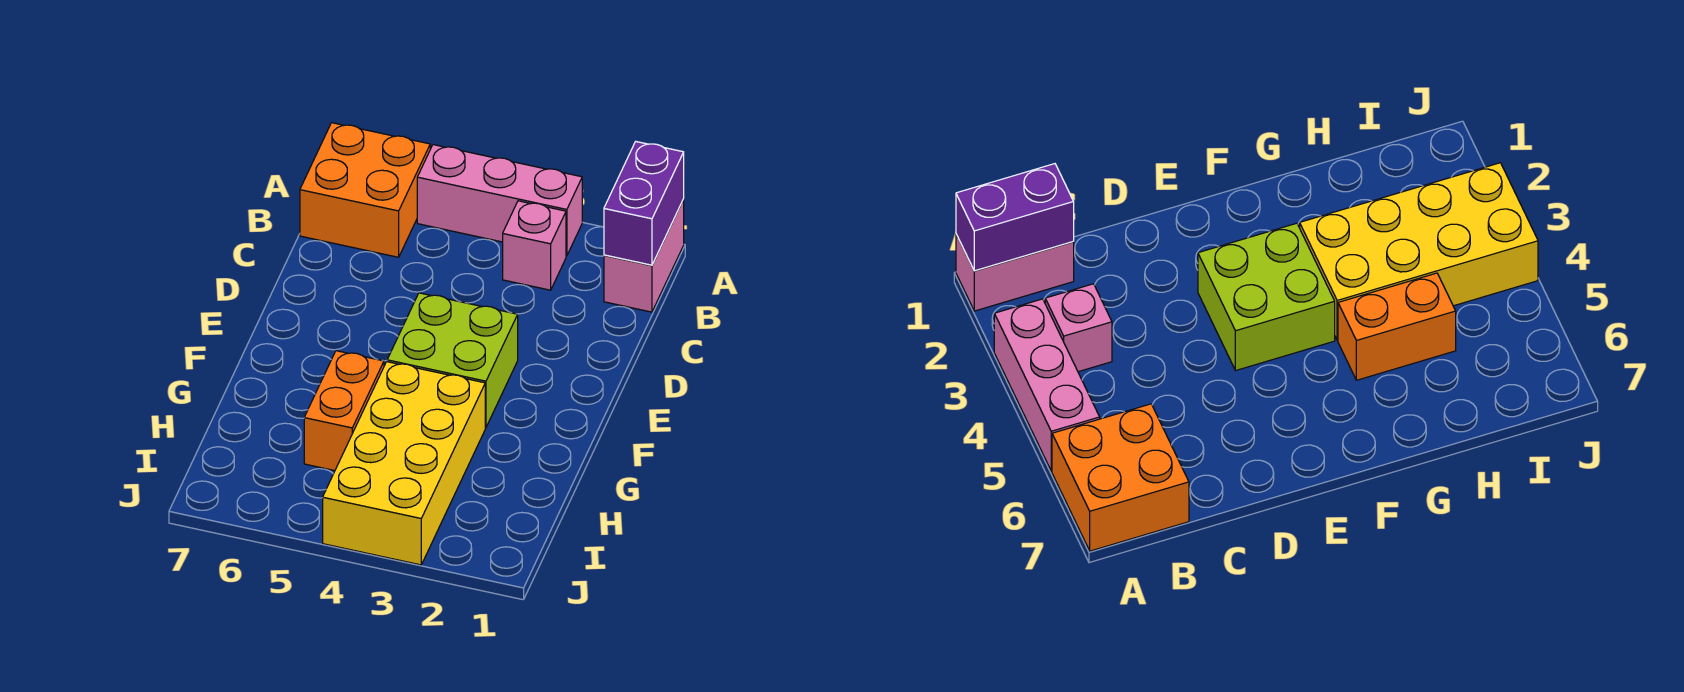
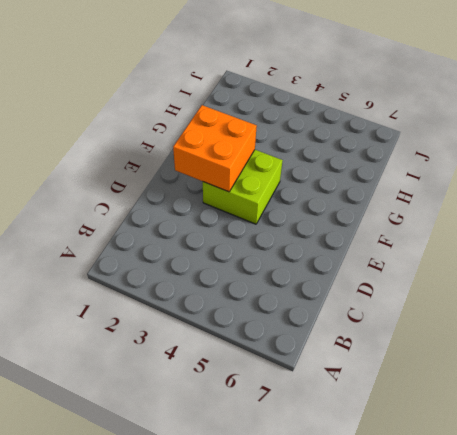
orange 2x2 brick [173,105,257,192] -> orange 2x2 brick moved to [300,123,430,257]
none -> pink 1x2 brick [604,199,684,312]
none -> pink 1x3 brick [417,145,582,256]

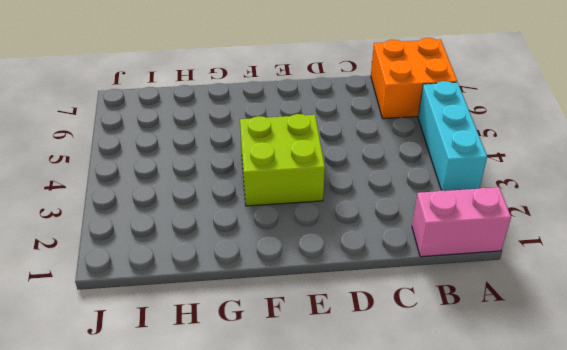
cyan 1x3 brick [418,81,487,191] -> pink 1x3 brick [417,145,582,256]
none -> pink 1x1 brick [503,201,566,290]
none -> yellow 2x4 brick [323,362,485,565]

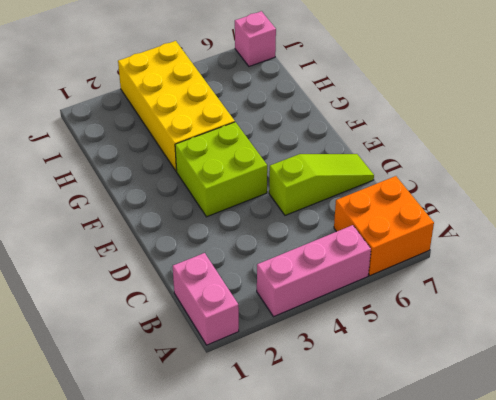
lime 1x3 slope [269,154,374,215] -> none
pink 1x1 brick [235,11,276,66] -> pink 1x1 brick moved to [503,201,566,290]
none -> orange 1x2 brick [304,351,384,471]
none -> purple 1x2 brick [604,142,684,265]

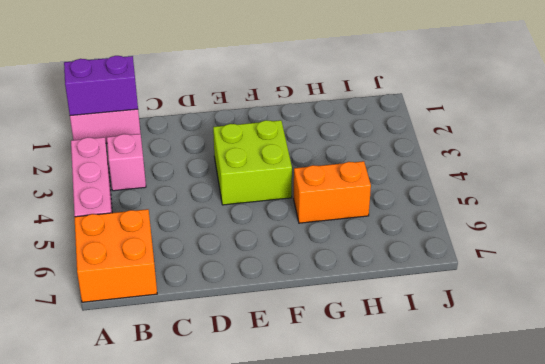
none -> yellow 2x4 brick [323,362,485,565]

